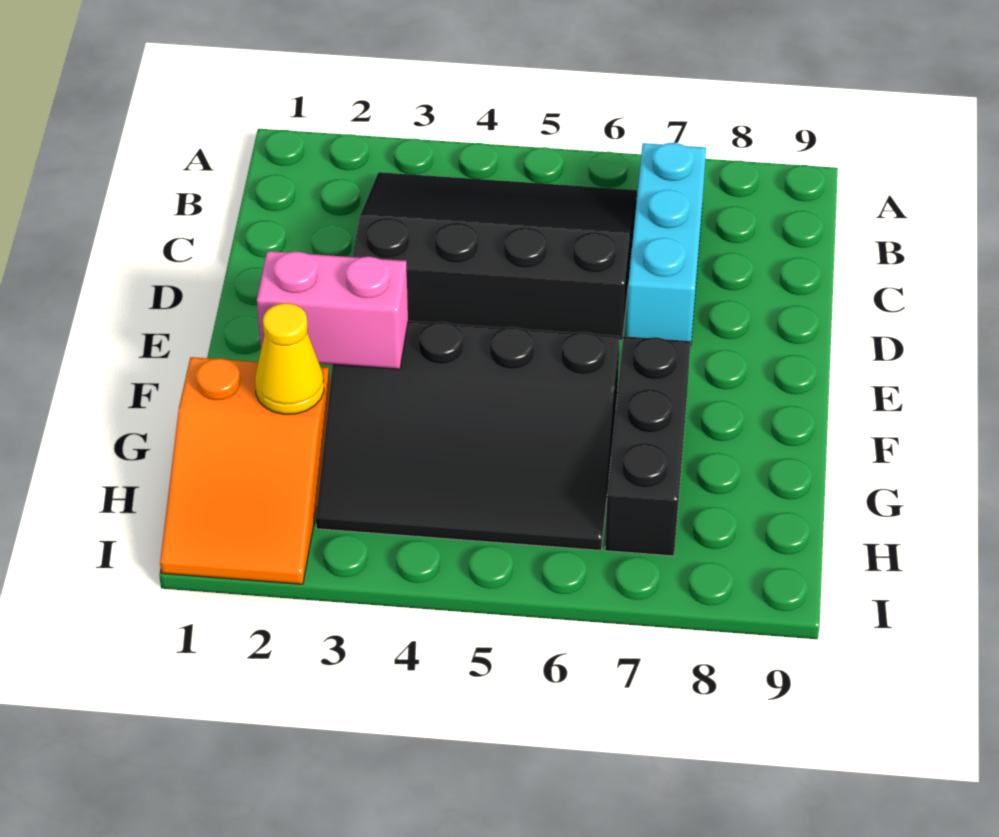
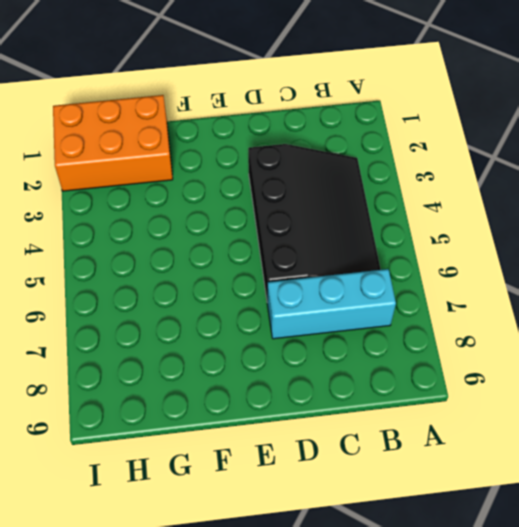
orange 2x3 brick [53,95,173,191] -> orange 2x3 slope [160,357,330,584]
none -> black 3x4 slope [316,321,620,550]
none -> black 1x3 brick [605,336,691,556]

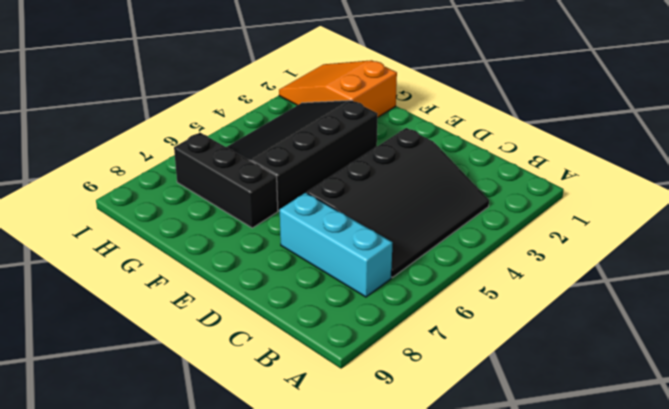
none -> pink 1x2 brick [257,251,408,369]
none -> yellow 1x1 cone [255,303,324,414]

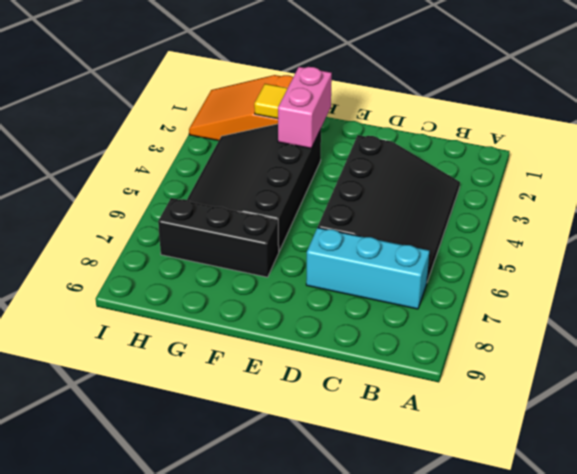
yellow 1x1 tile [254,84,288,119] -> yellow 1x1 cone [255,303,324,414]

